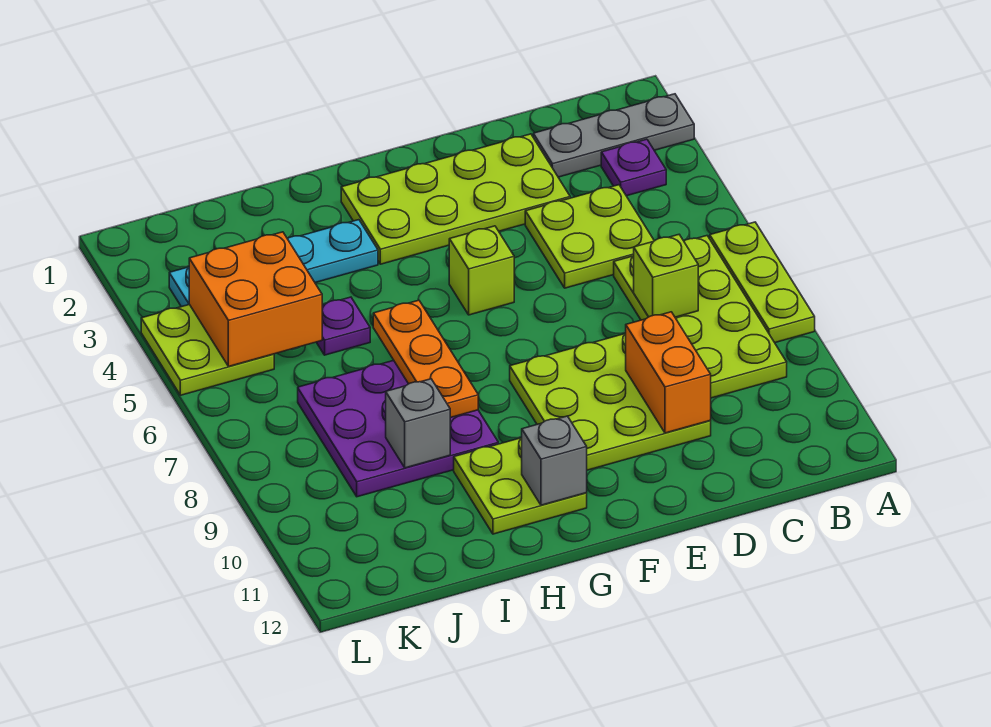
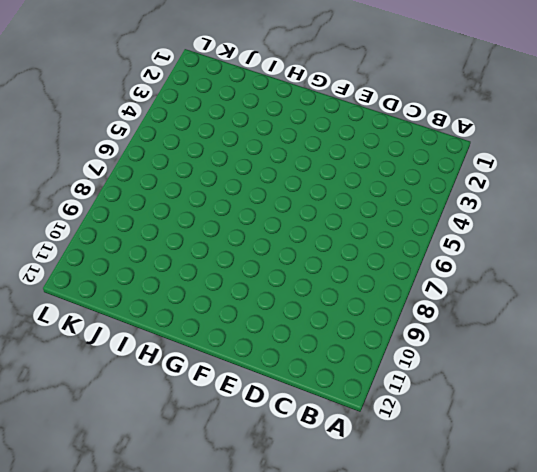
none -> grey 1x3 plate [533,94,694,177]
none -> lime 1x3 plate [710,222,815,343]
none -> purple 1x1 plate [601,139,666,196]

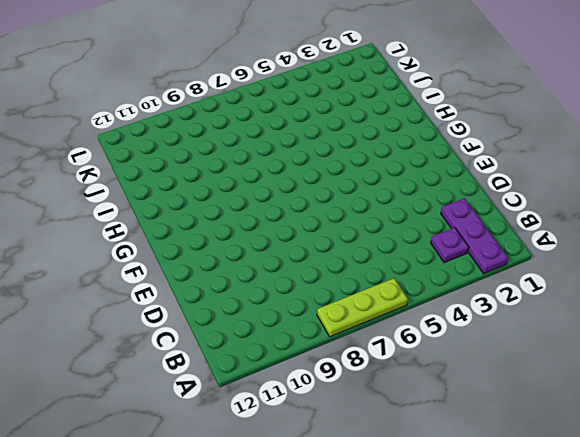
purple 1x3 plate [441,198,508,273] -> grey 1x3 plate [533,94,694,177]
none -> lime 2x4 plate [614,236,787,398]
none -> lime 2x2 plate [525,185,654,288]
none -> lime 2x4 plate [341,134,570,264]

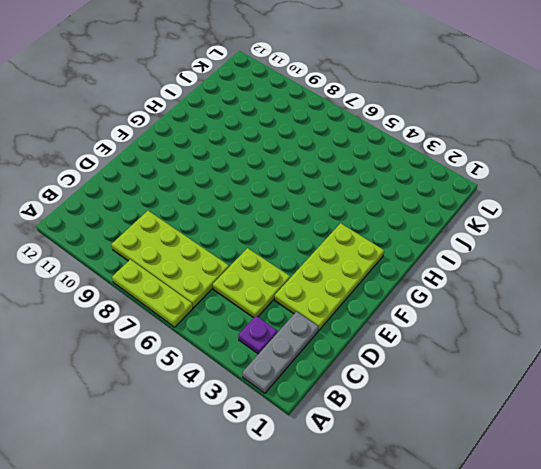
none -> lime 3x3 plate [510,334,711,470]
none -> lime 1x1 brick [449,226,514,315]
none -> lime 2x2 plate [454,438,587,534]

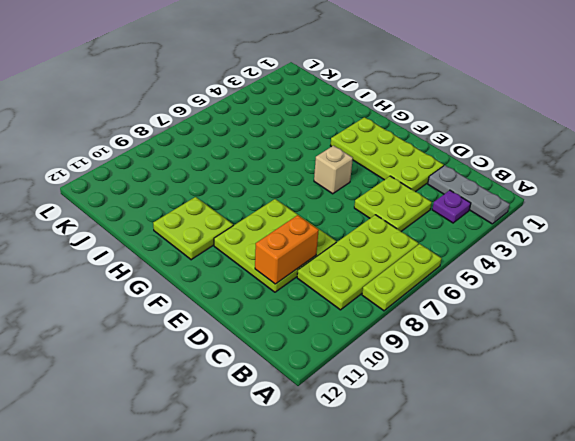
tan 1x1 brick [314,146,353,194] -> lime 1x1 brick [449,226,514,315]
none -> cyan 1x4 plate [169,220,378,307]
none -> purple 3x3 plate [298,360,498,497]
none -> purple 1x1 plate [316,297,370,355]

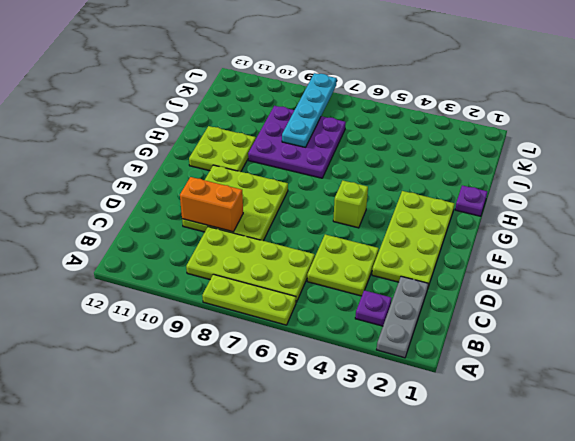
purple 1x1 plate [455,185,487,216] -> purple 1x1 plate moved to [316,297,370,355]
cyan 1x4 plate [282,73,337,147] -> cyan 1x4 plate moved to [169,220,378,307]
none -> lime 2x2 plate [141,305,274,395]
none -> lime 1x1 brick [634,235,698,317]
none -> grey 1x1 brick [522,416,587,505]

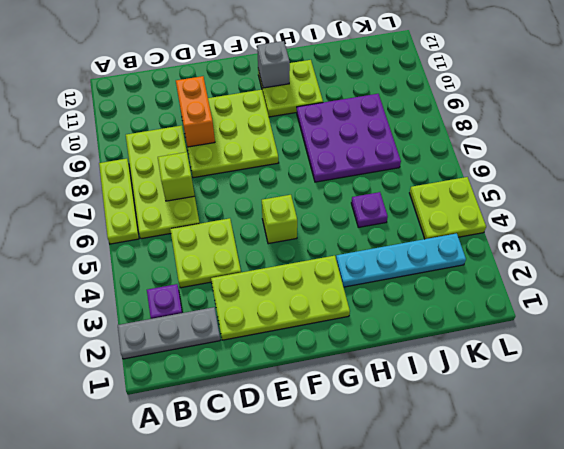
none -> orange 1x3 plate [373,300,478,418]
none -> grey 1x1 brick [386,379,450,468]
none -> orange 2x2 brick [189,232,322,366]

